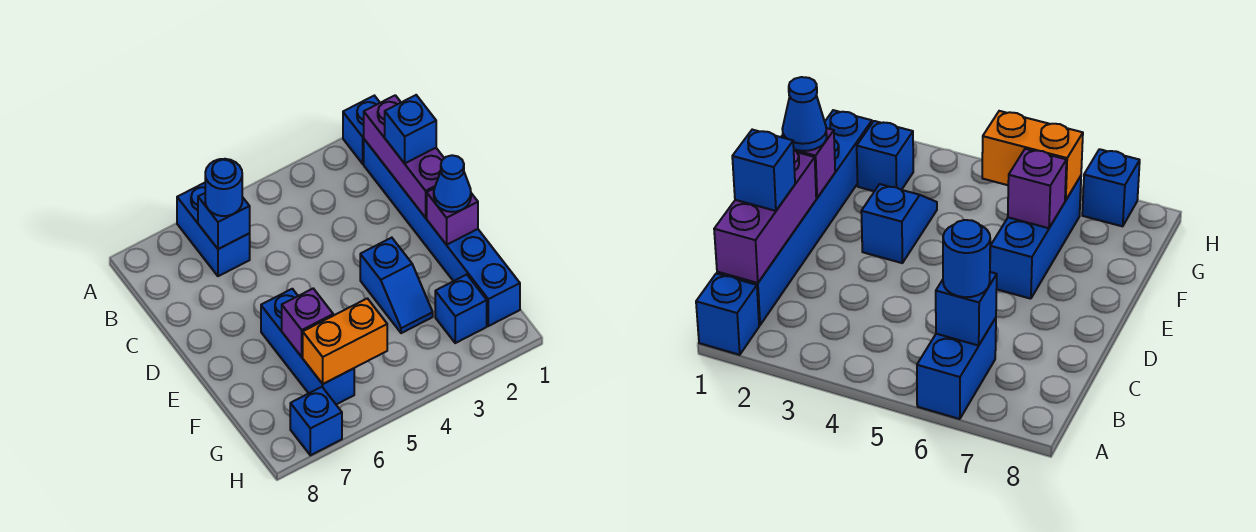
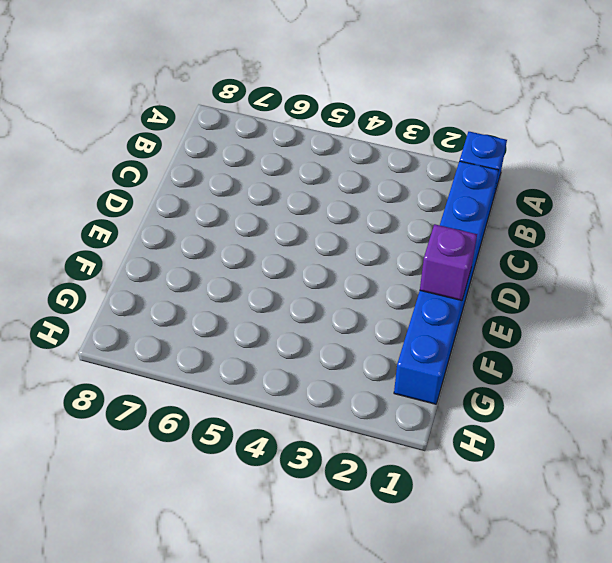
none -> blue 1x2 brick [177,183,250,276]
none -> blue 1x2 slope [360,238,433,333]
none -> blue 1x3 brick [261,289,354,404]

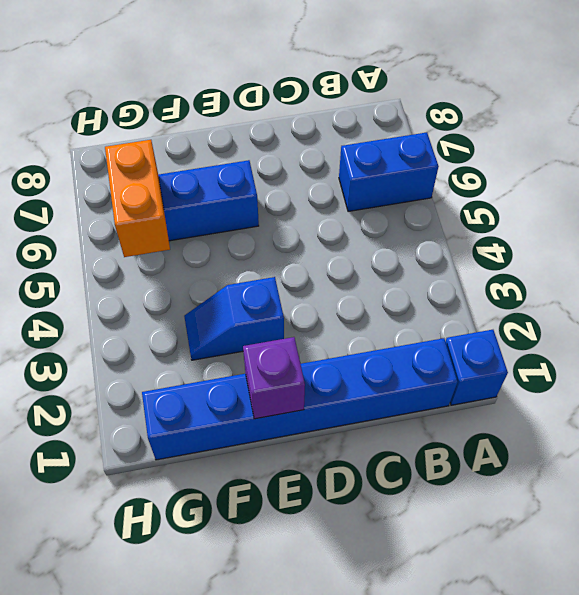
none -> blue 1x1 brick [435,275,487,343]
none -> blue 1x1 brick [290,387,342,455]
none -> purple 1x3 brick [364,95,444,218]

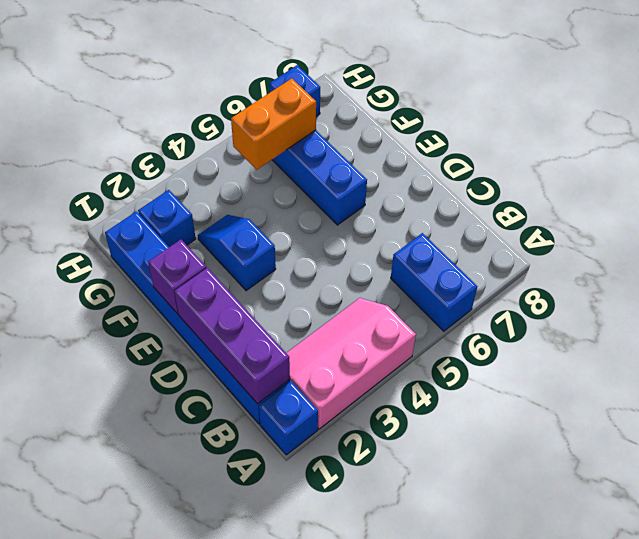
pink 2x3 slope [287,298,416,429] -> none
none -> blue 1x1 brick [198,193,250,249]
none -> purple 1x1 brick [282,289,333,357]
none -> blue 1x1 round brick [205,159,242,216]

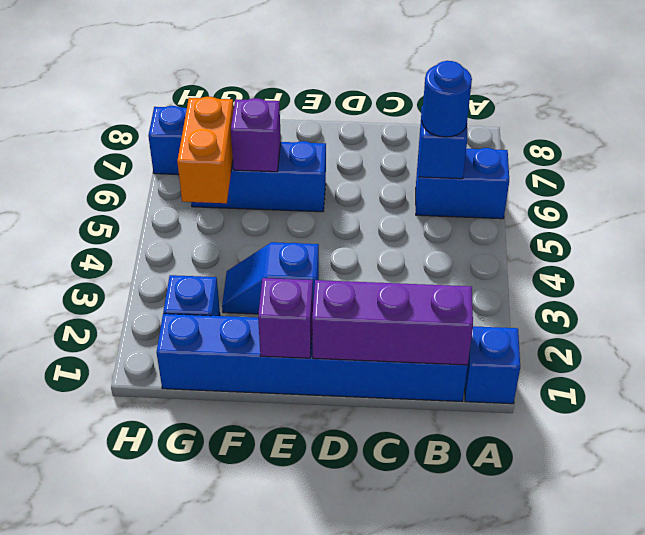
none -> blue 1x1 brick [385,95,436,163]
none -> blue 1x1 cone [434,155,471,212]

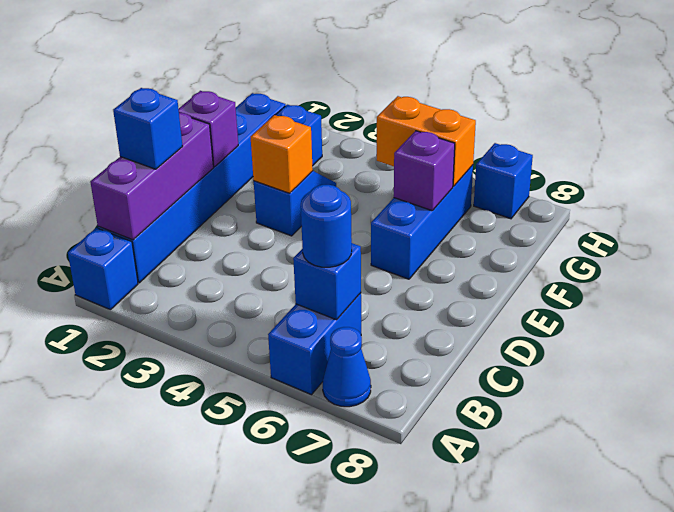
blue 1x1 cone [323,327,371,407] -> blue 1x1 cone moved to [434,155,471,212]
orange 1x1 brick [251,115,313,193] -> none

